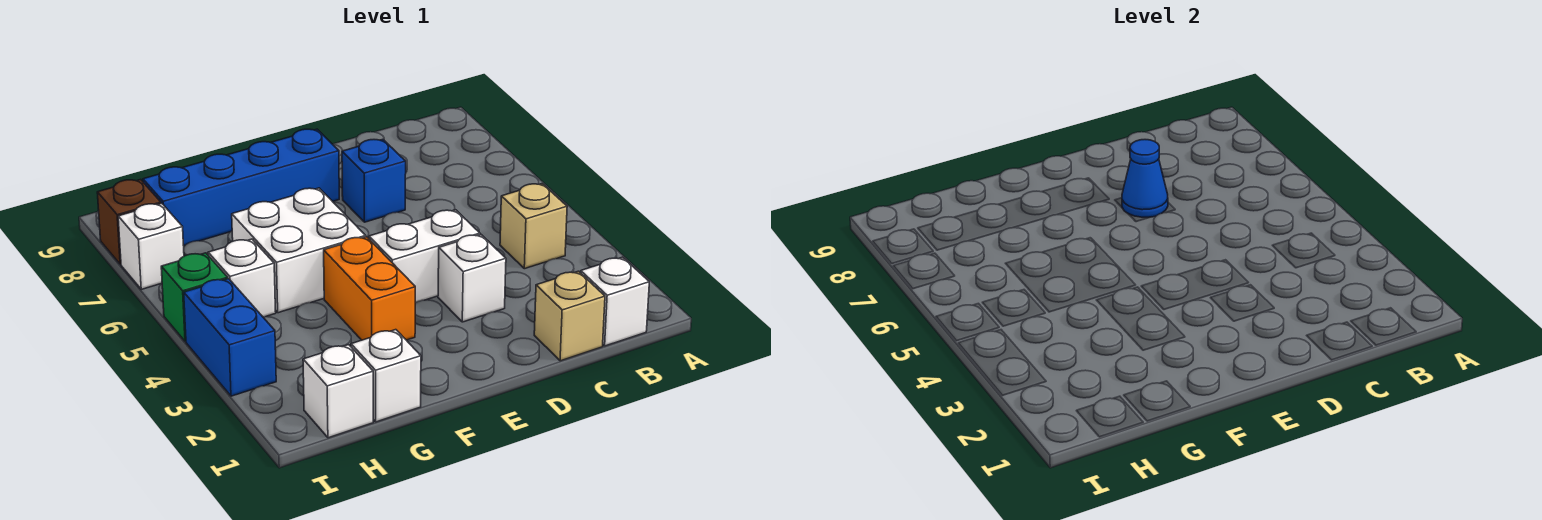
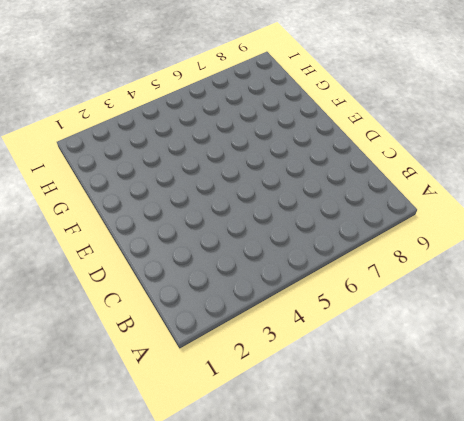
none -> white 1x1 brick [581,257,649,346]
none -> tan 1x1 brick [500,184,567,269]
none -> tan 1x1 brick [534,271,605,361]

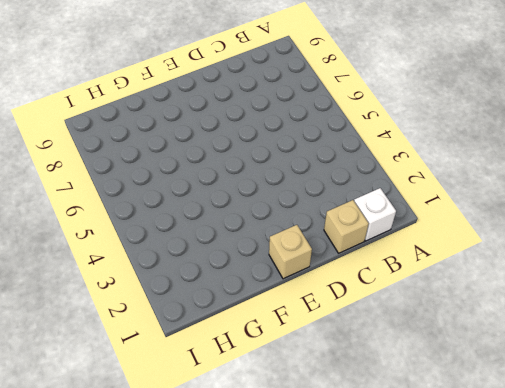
tan 1x1 brick [269,225,312,279] -> tan 1x1 brick moved to [500,184,567,269]
none -> white 1x1 brick [438,235,506,322]
none -> white 1x2 brick [369,210,480,303]
none -> blue 1x1 brick [342,139,406,222]

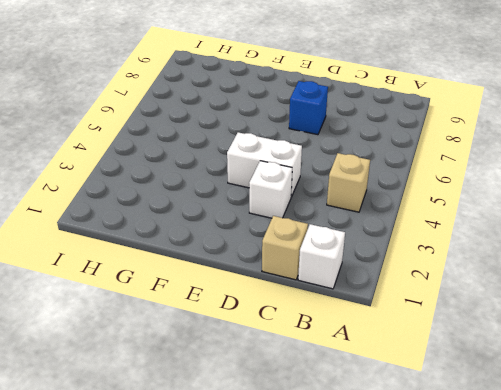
none -> blue 1x4 brick [143,129,339,246]
none -> orange 1x2 brick [324,237,415,340]
none -> white 2x2 brick [232,188,366,313]

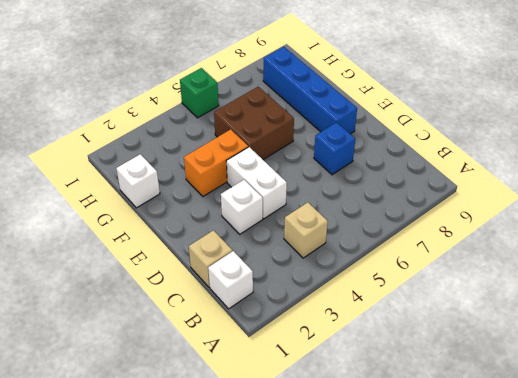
brown 2x2 brick [214,87,294,160] -> white 2x2 brick [232,188,366,313]
none -> white 1x1 brick [303,345,373,438]
none -> white 1x1 brick [208,239,276,317]
none -> blue 1x2 brick [184,279,276,396]

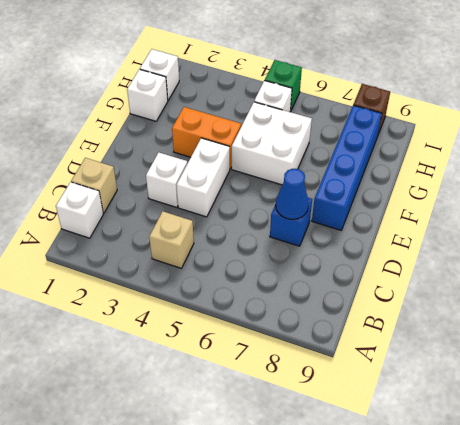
none -> blue 1x2 brick [184,279,276,396]
none -> white 1x1 brick [118,203,184,289]

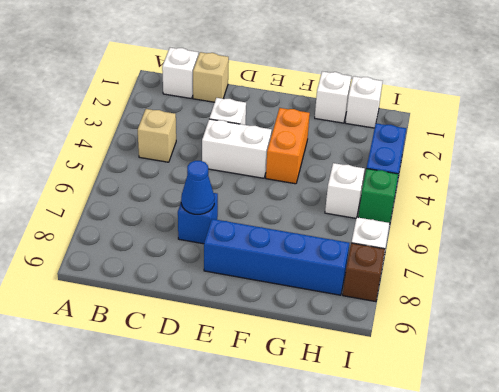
none -> white 2x2 brick [232,188,366,313]

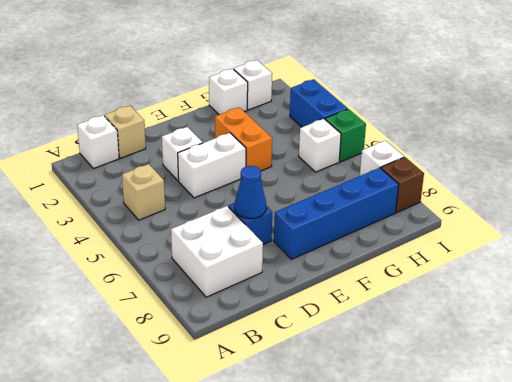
white 2x2 brick [171,206,263,297] -> white 2x2 brick moved to [232,188,366,313]

